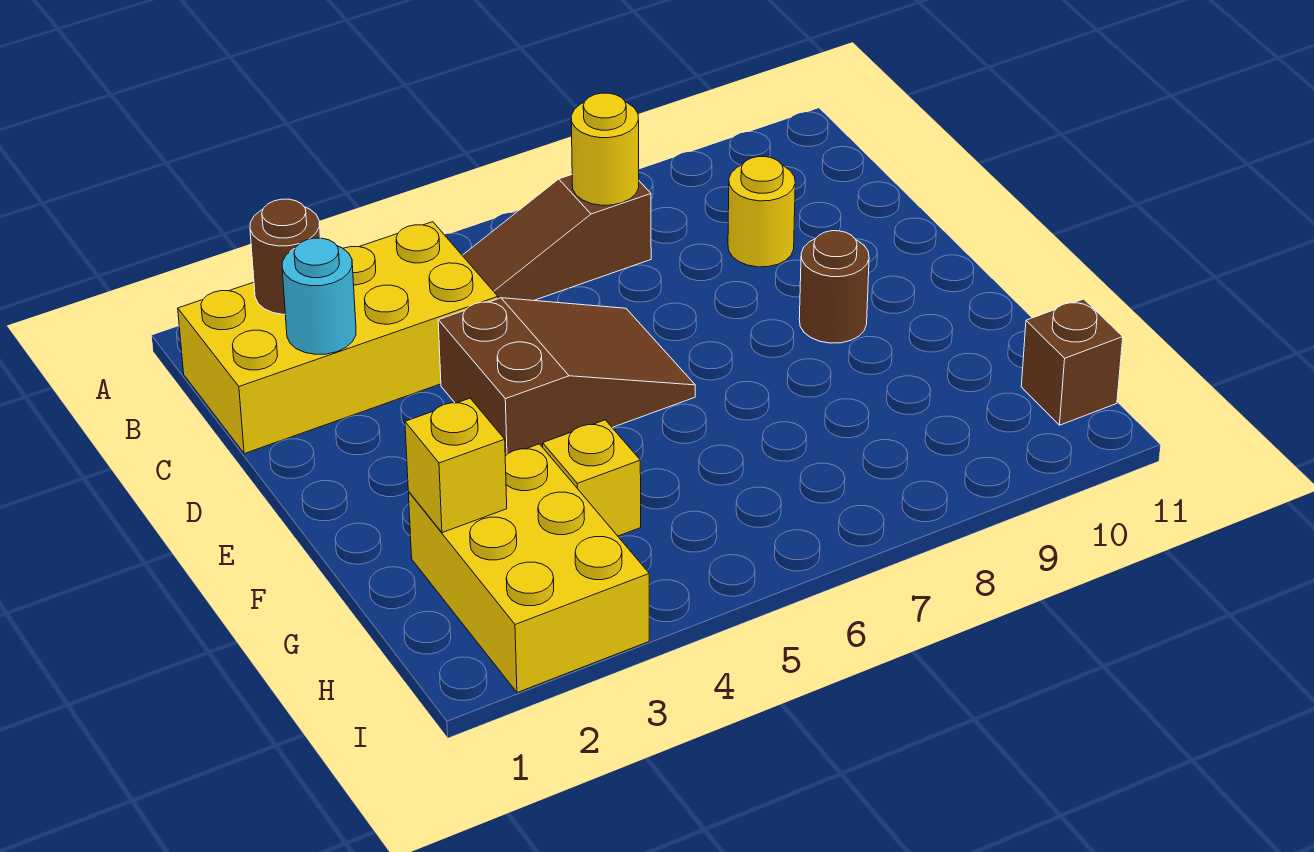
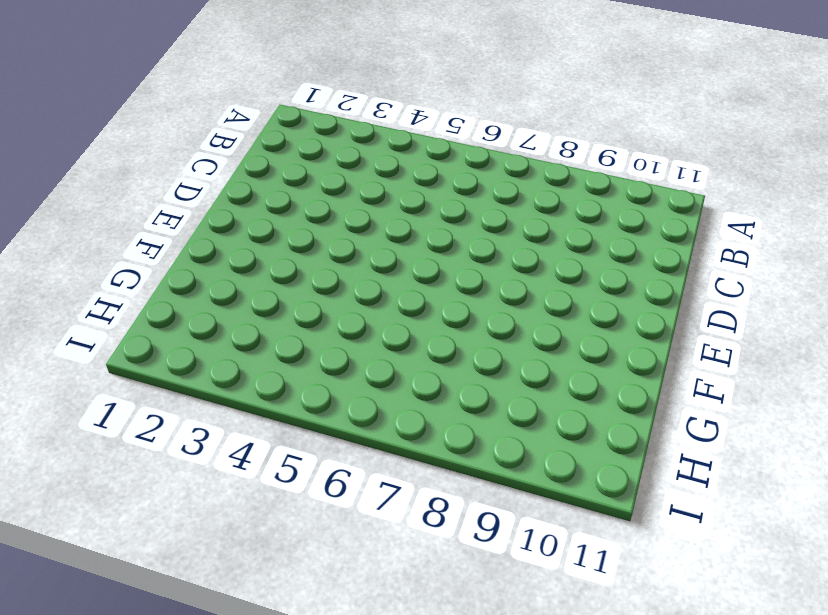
none -> yellow 2x4 brick [178,222,498,454]
none -> brown 1x3 slope [462,175,651,301]
none -> yellow 1x1 round brick [728,157,795,267]

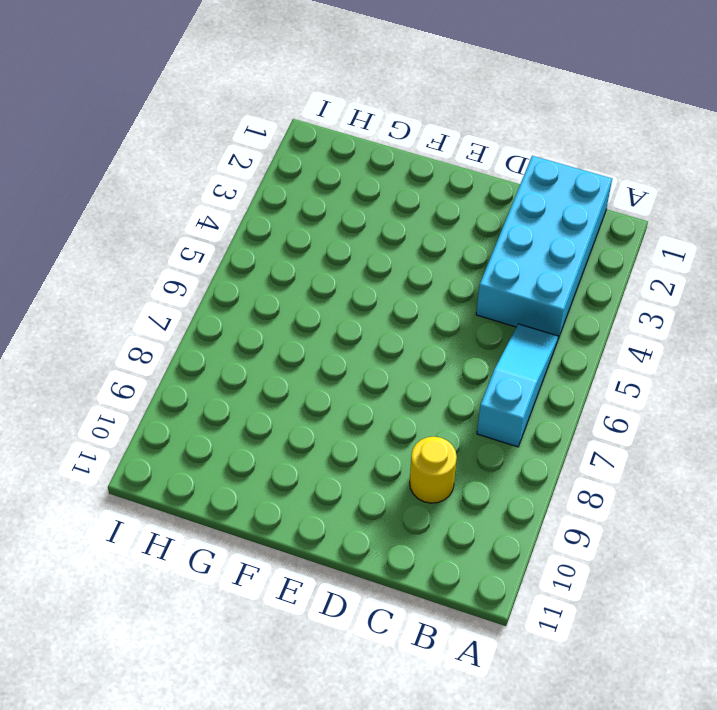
cyan 2x4 brick [476,156,612,339] -> yellow 2x4 brick [178,222,498,454]
cyan 1x3 slope [477,324,558,447] -> brown 1x3 slope [462,175,651,301]
none -> brown 2x3 slope [438,298,695,456]
none -> brown 1x1 round brick [799,231,869,343]
none -> yellow 2x3 brick [408,444,649,693]

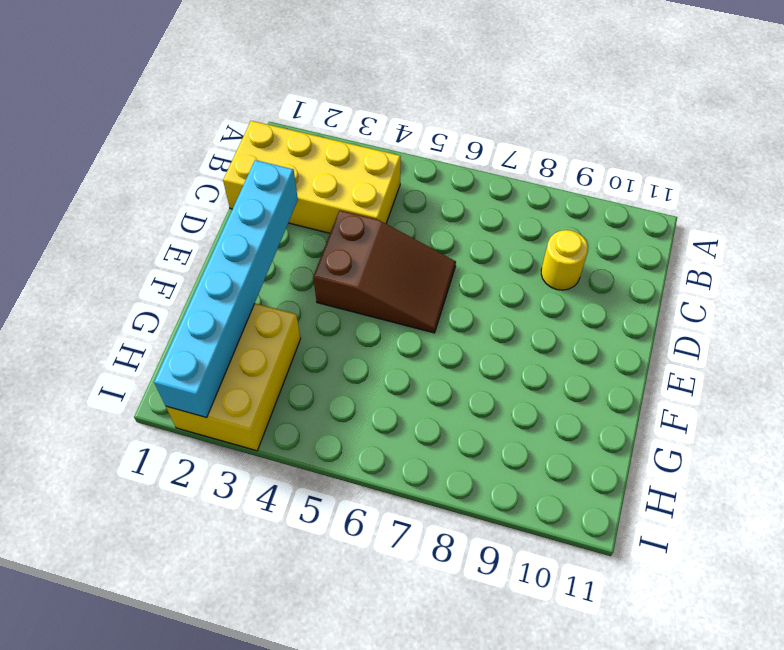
cyan 1x6 brick [154,160,298,418] -> yellow 1x1 brick [405,398,507,533]
none -> brown 1x3 slope [462,175,651,301]
none -> brown 1x1 round brick [799,231,869,343]
none -> yellow 1x1 brick [543,420,641,536]

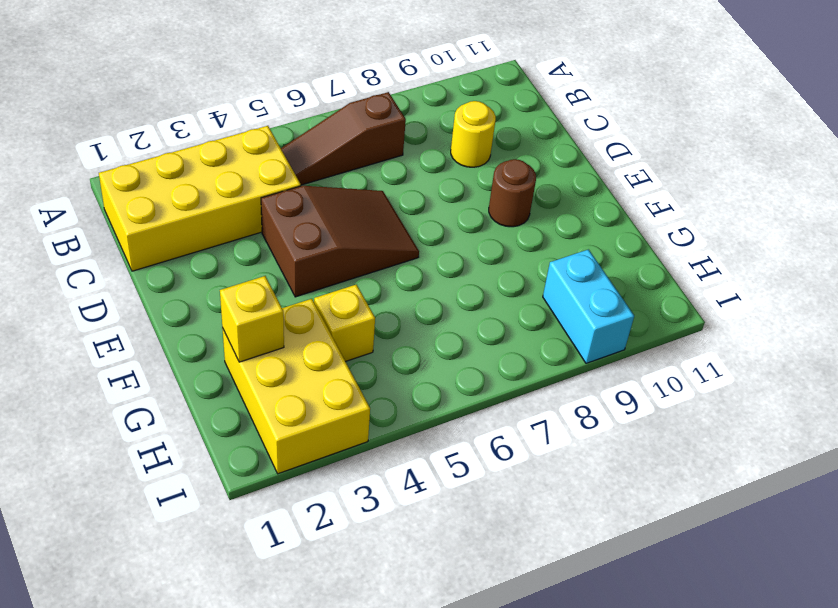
cyan 1x2 brick [543,250,634,363] -> none
none -> brown 1x1 brick [1021,299,1123,425]
none -> brown 1x1 round brick [250,199,320,314]
none -> yellow 1x1 round brick [571,93,639,205]

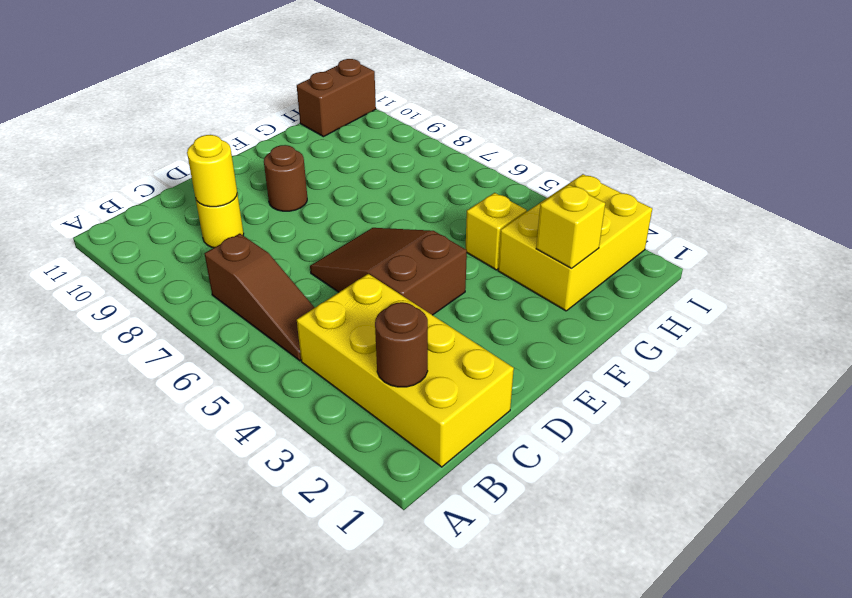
yellow 1x1 round brick [187,135,237,207] -> yellow 1x1 round brick moved to [571,93,639,205]
brown 1x2 brick [297,59,376,137] -> brown 1x1 brick [1021,299,1123,425]
none -> cyan 1x1 round brick [282,238,356,354]

